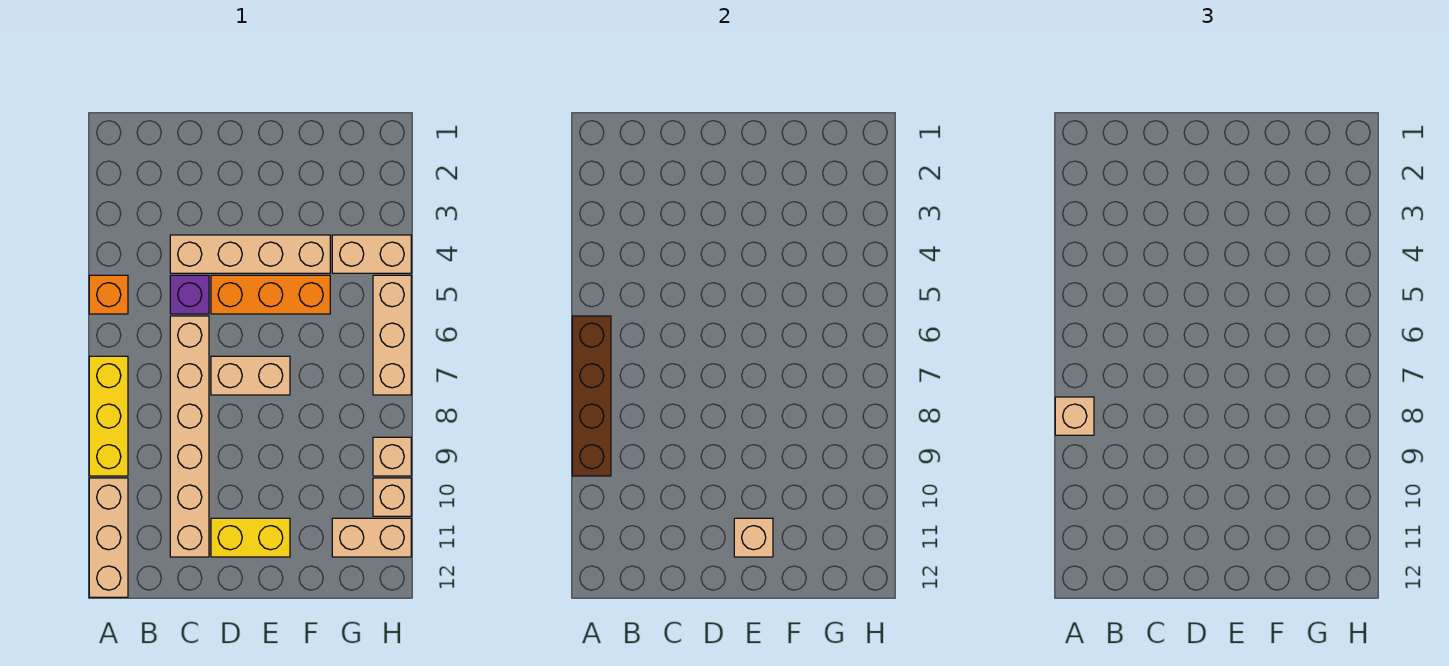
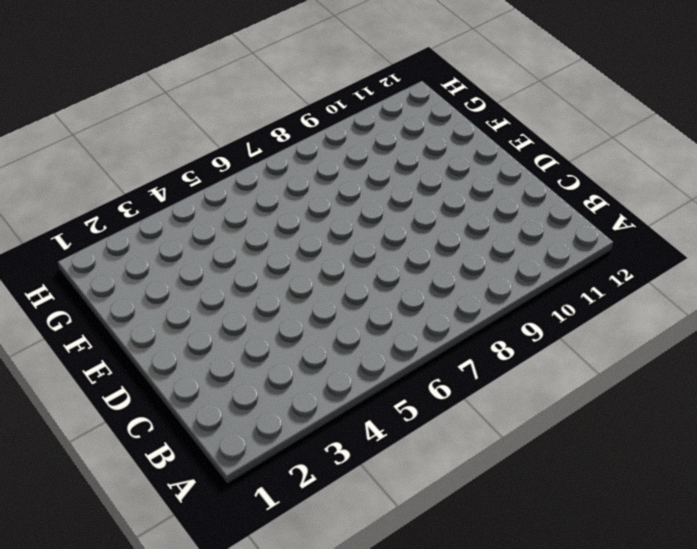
none -> orange 1x1 brick [89,275,128,314]
none -> yellow 1x3 brick [89,356,128,476]
none -> tan 1x3 brick [89,478,128,597]

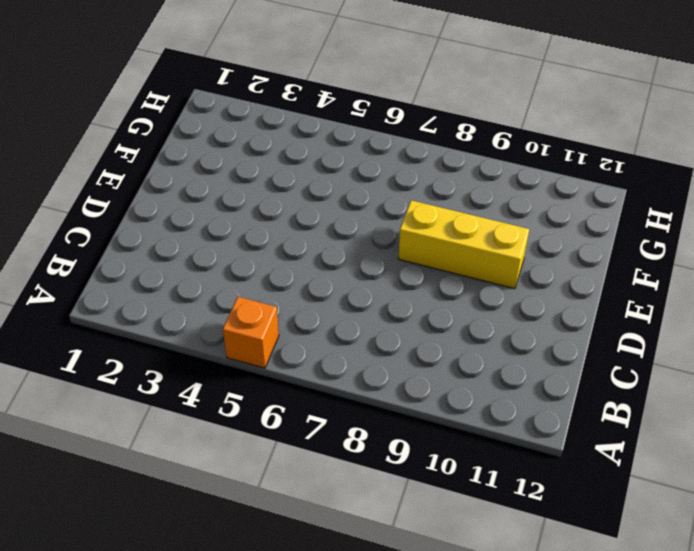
yellow 1x3 brick [398,200,529,289] -> yellow 1x3 brick moved to [89,356,128,476]
none -> tan 1x3 brick [89,478,128,597]
none -> tan 1x4 brick [170,235,330,273]
none -> purple 1x1 brick [170,275,209,314]

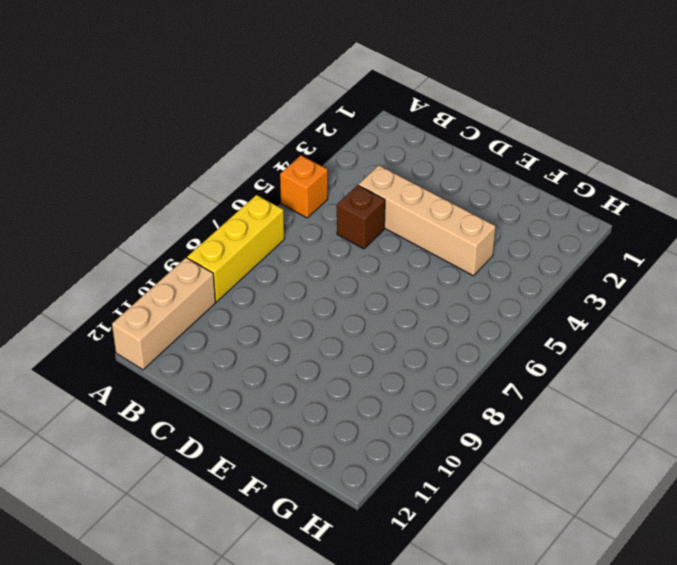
brown 1x1 brick [337,185,385,249] -> purple 1x1 brick [170,275,209,314]
none -> tan 1x6 brick [170,316,209,557]
none -> orange 1x3 brick [211,275,330,314]
none -> tan 1x2 brick [211,356,290,395]

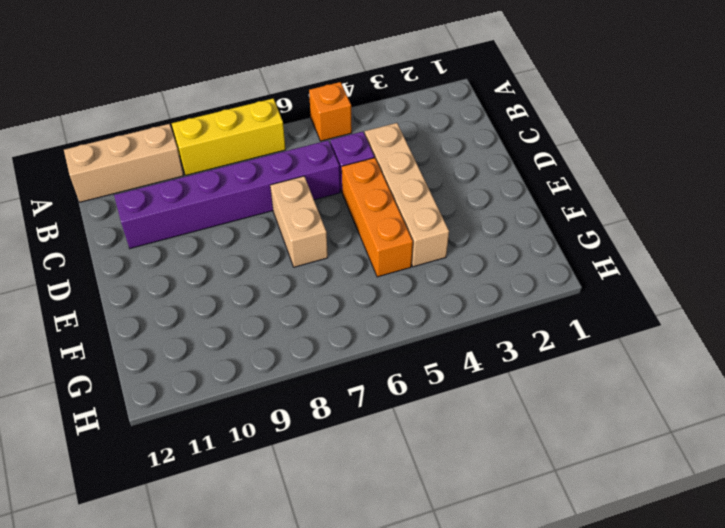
purple 1x6 brick [114,140,340,248] -> tan 1x6 brick [170,316,209,557]
none -> yellow 1x2 brick [211,518,290,557]
none -> tan 1x2 brick [332,235,411,273]
none -> tan 1x2 brick [332,518,411,557]

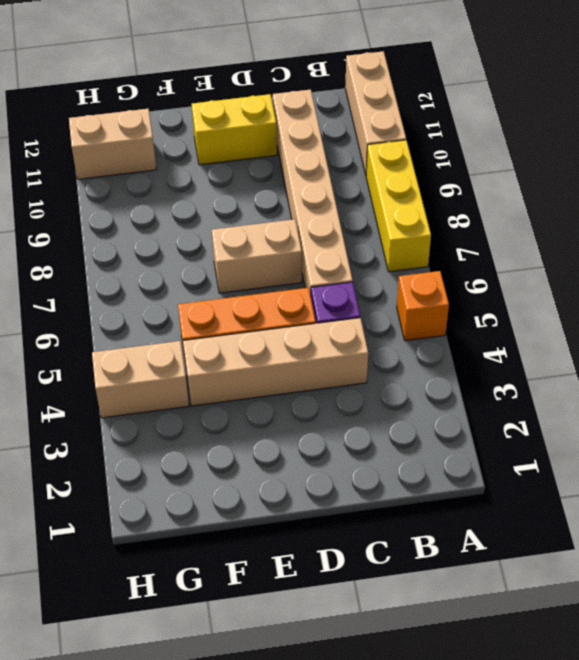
none -> tan 1x3 brick [373,275,411,395]
none -> tan 1x1 brick [373,437,411,476]
none -> tan 1x1 brick [373,478,411,516]

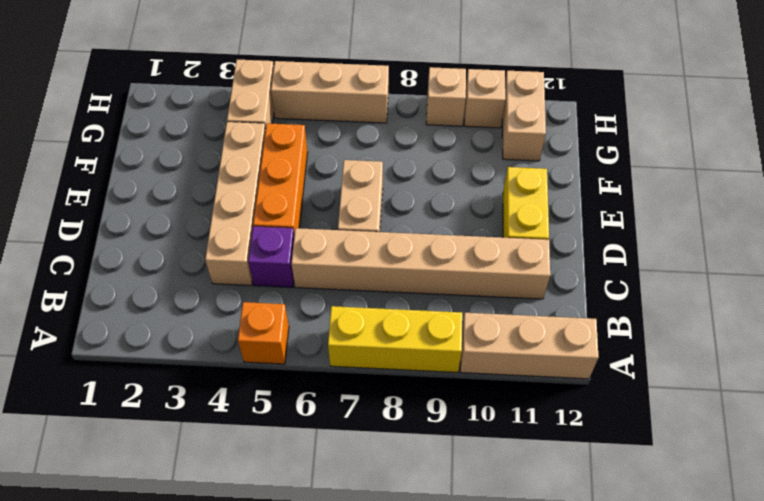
none -> brown 1x4 brick [572,316,611,476]
none -> tan 1x1 brick [734,518,773,557]
none -> tan 1x1 brick [1055,397,1094,435]

